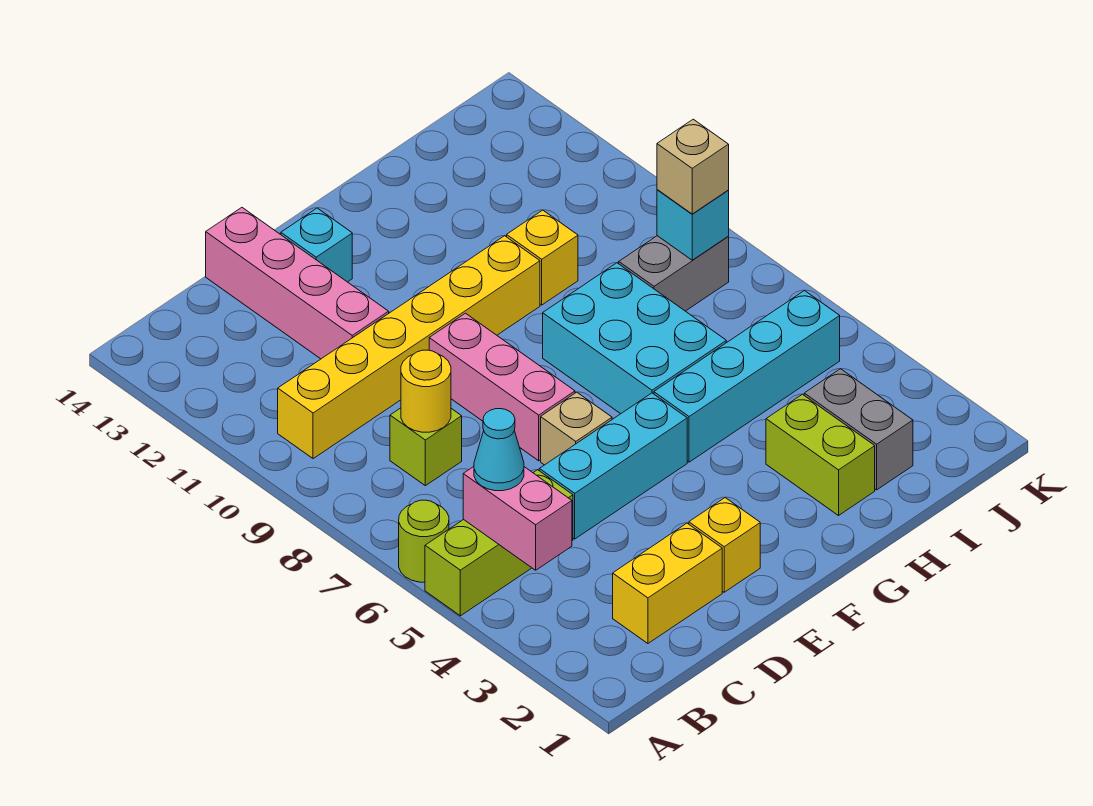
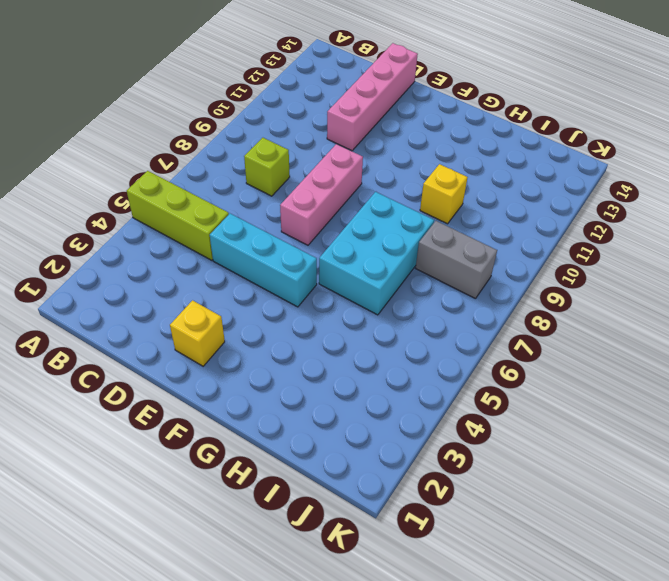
none -> lime 1x1 round brick [399,500,449,582]
none -> yellow 1x6 brick [278,236,540,459]
none -> yellow 1x2 brick [613,523,722,643]

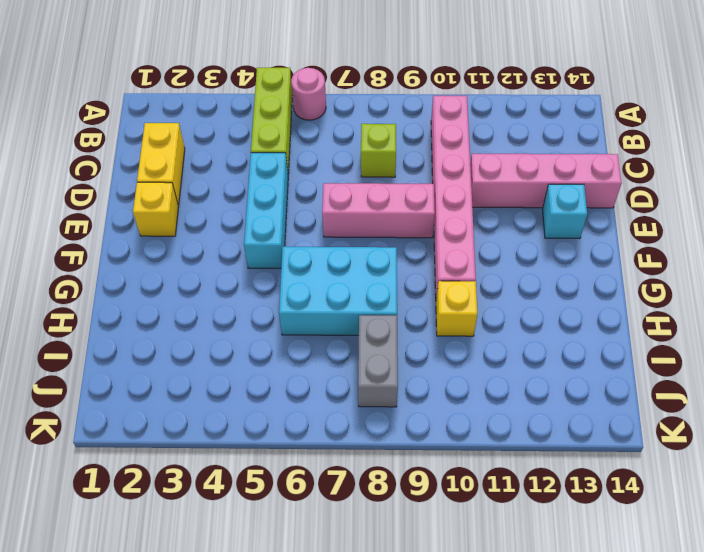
pink 1x1 round brick [291,68,326,120] -> lime 1x1 round brick [399,500,449,582]
pink 1x6 brick [431,96,476,298] -> yellow 1x6 brick [278,236,540,459]
none -> tan 1x1 brick [541,392,612,465]
none -> cyan 1x4 brick [654,290,840,462]
none -> lime 1x2 brick [766,394,875,515]

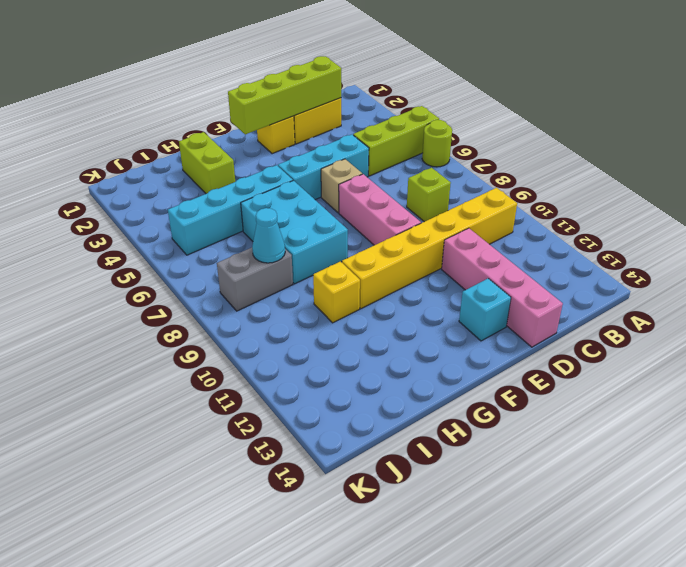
lime 1x4 brick [228,56,341,135] -> none
cyan 1x1 cone [252,208,285,263] -> cyan 1x1 cone moved to [474,409,524,491]
none -> grey 1x2 brick [804,369,913,490]
none -> pink 1x2 brick [463,467,572,570]
none -> yellow 1x1 round brick [401,350,451,432]

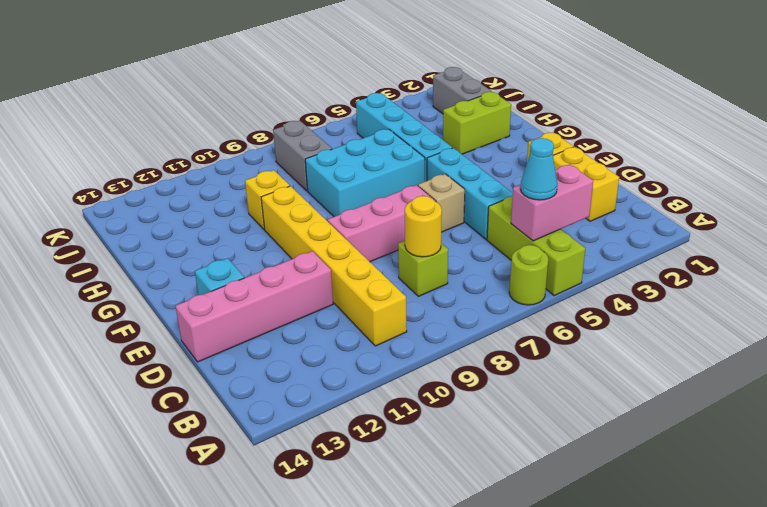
grey 1x2 brick [433,67,492,114] -> grey 1x2 brick turned to [804,369,913,490]
none -> cyan 1x1 brick [657,190,729,260]
none -> tan 1x1 brick [657,119,729,214]

